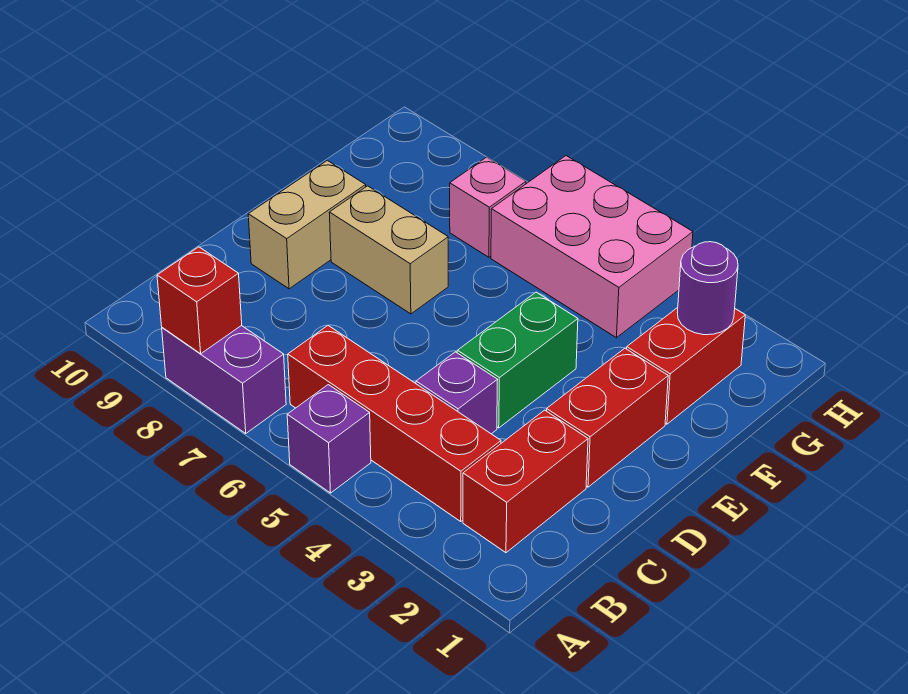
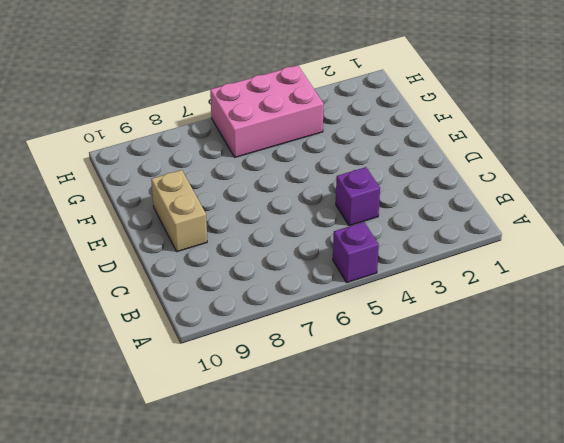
none -> purple 1x2 brick [162,325,286,433]
none -> red 1x2 brick [463,410,588,553]
none -> red 1x4 brick [288,325,501,521]

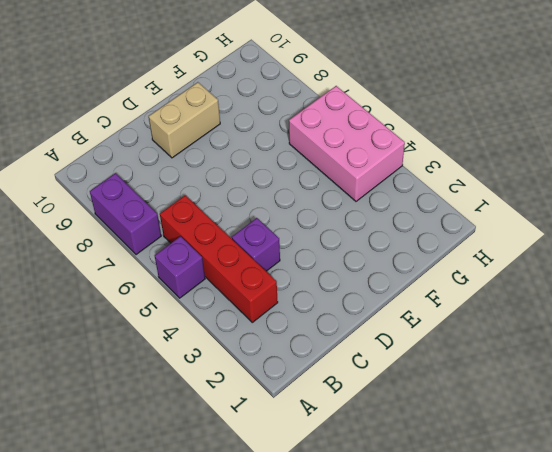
none -> red 1x2 brick [463,410,588,553]
none -> red 1x2 brick [547,348,668,487]
none -> green 1x2 brick [457,292,578,428]

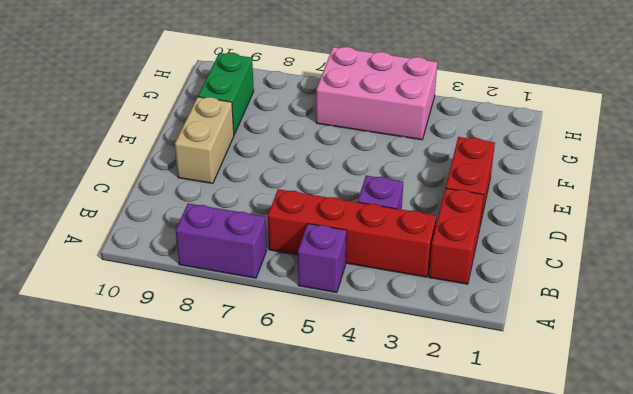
green 1x2 brick [198,53,254,134] -> green 1x2 brick moved to [457,292,578,428]
none -> tan 1x2 brick [329,186,448,314]
none -> red 1x2 brick [627,308,745,424]
none -> pink 1x1 brick [450,157,526,257]

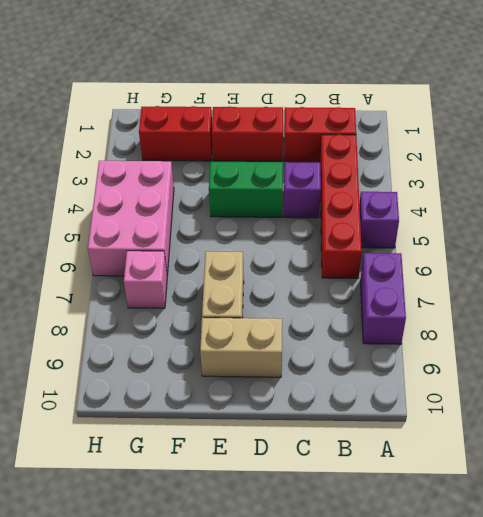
none -> red 1x1 brick [157,247,242,354]
none -> purple 1x1 round brick [677,242,738,335]

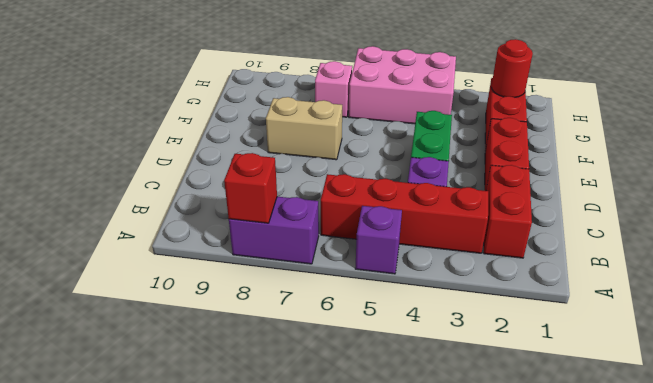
red 1x1 round brick [491,39,533,97] -> purple 1x1 round brick [677,242,738,335]
none -> tan 1x2 brick [248,160,366,289]

